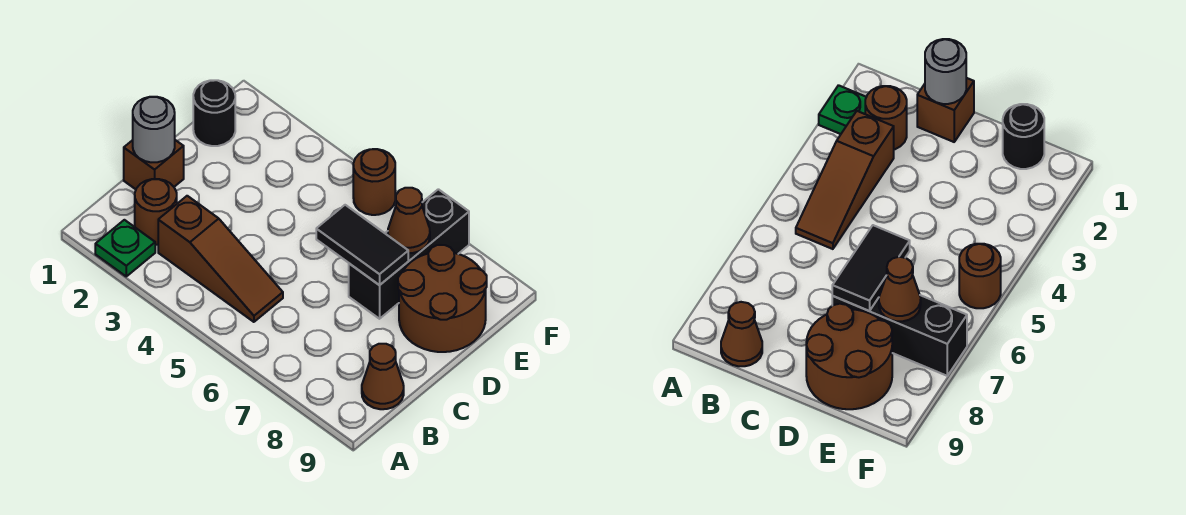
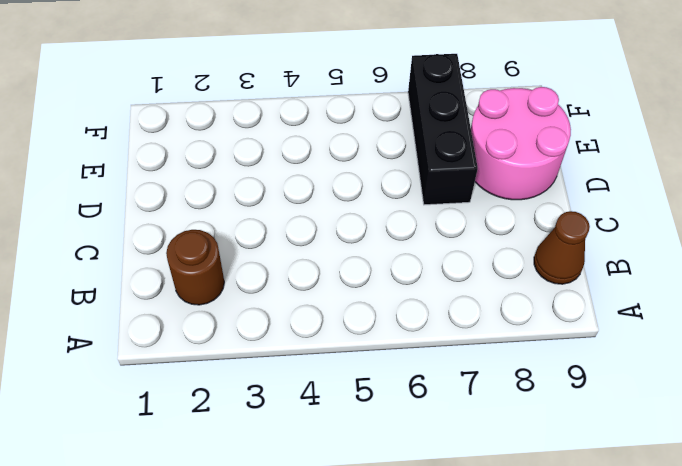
pink 2x2 round brick [471,87,571,200] -> brown 2x2 round brick [398,245,487,352]
none -> green 1x1 plate [95,220,155,276]
none -> brown 1x3 slope [158,196,283,322]
none -> brown 1x1 brick [124,140,184,189]

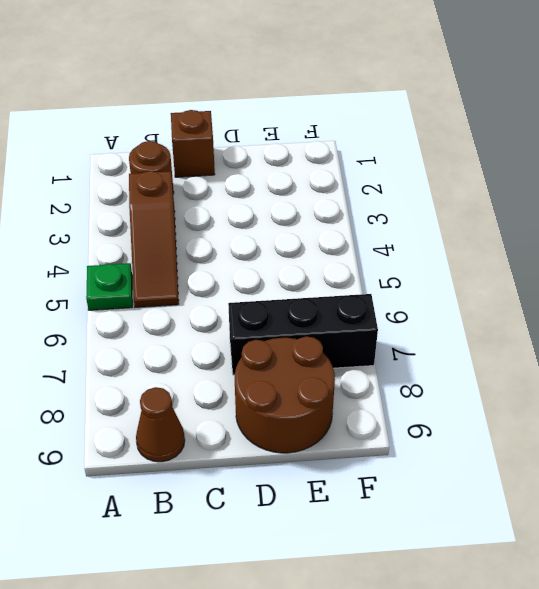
green 1x1 plate [86,263,133,310] -> green 1x1 plate moved to [95,220,155,276]
none -> black 1x1 round brick [193,80,235,146]
none -> brown 1x1 round brick [353,149,395,215]
none -> grey 1x1 round brick [133,97,175,162]

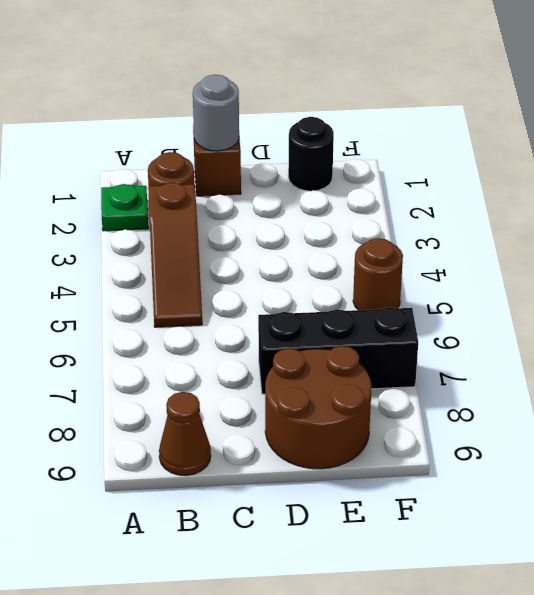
none -> black 1x2 tile [316,205,408,285]
none -> brown 1x1 cone [388,188,430,253]

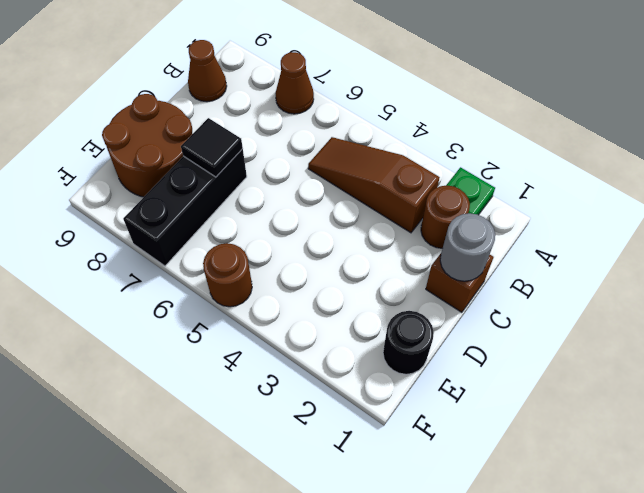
brown 1x1 cone [275,52,314,114] -> brown 1x1 cone moved to [388,188,430,253]
black 1x1 tile [181,118,243,177] -> black 1x2 tile [316,205,408,285]

